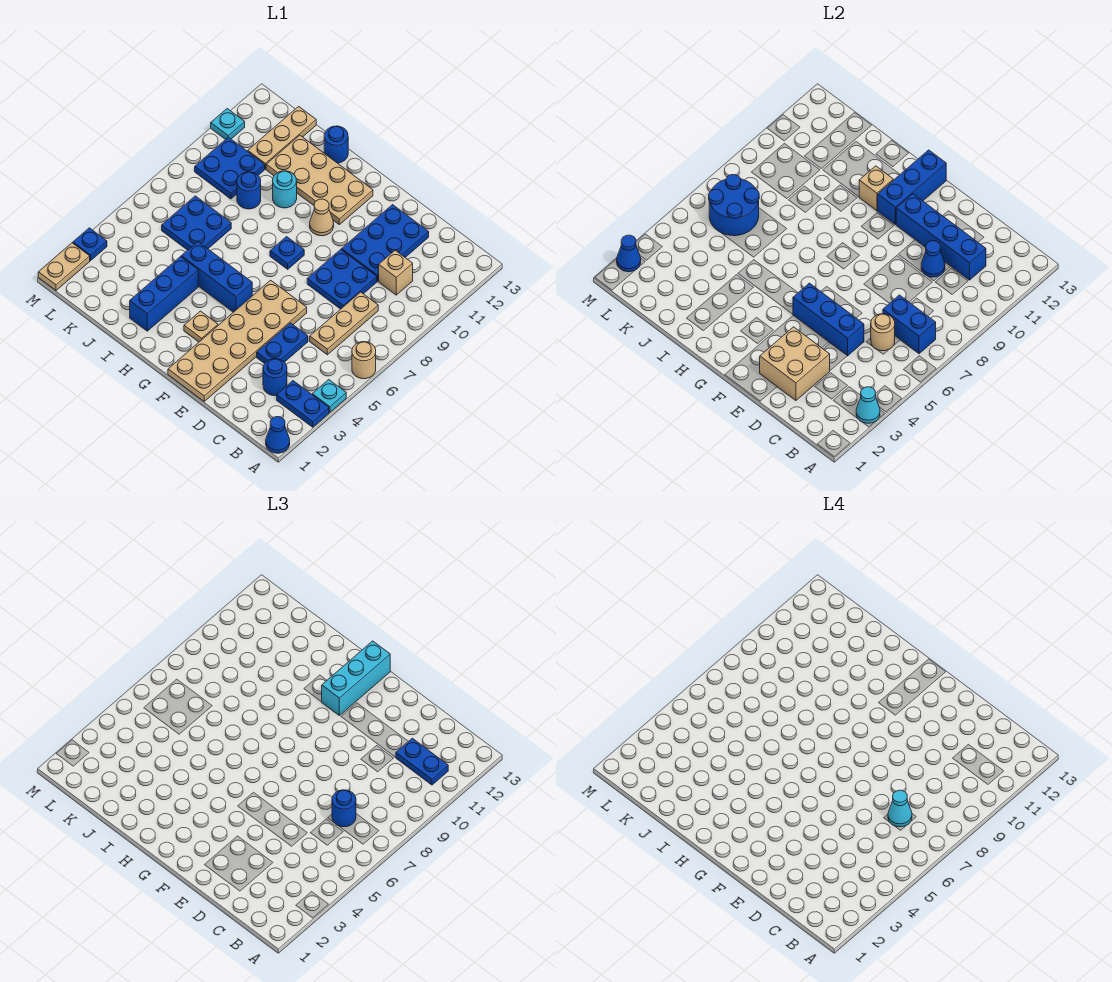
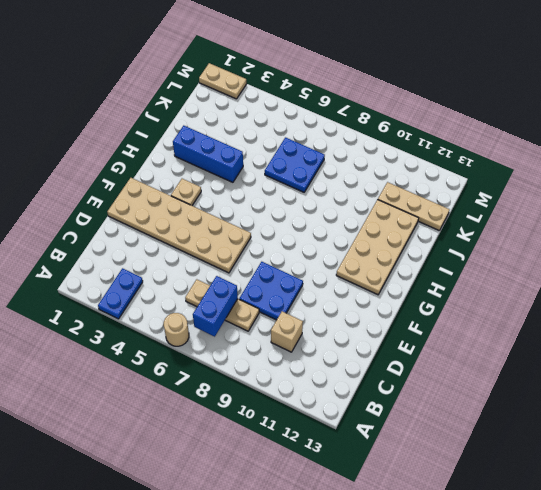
none -> blue 1x1 cone [266,417,290,453]
none -> cyan 1x1 plate [312,380,346,412]
none -> blue 1x1 round brick [263,359,287,396]
none -> blue 1x2 plate [257,323,308,364]

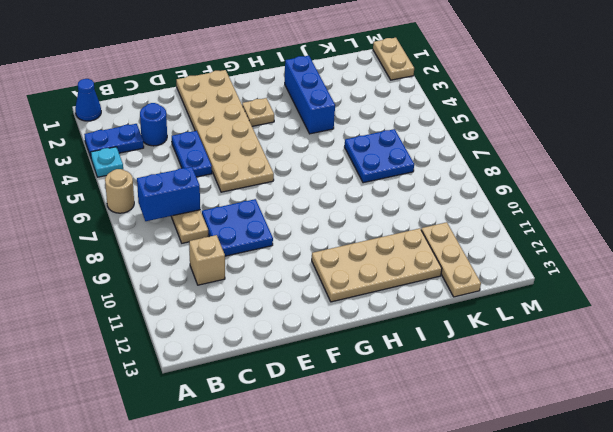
none -> blue 2x3 plate [342,205,429,281]
none -> blue 1x3 brick [181,242,252,312]
none -> blue 1x1 plate [270,237,304,269]
none -> tan 1x1 cone [310,199,334,236]

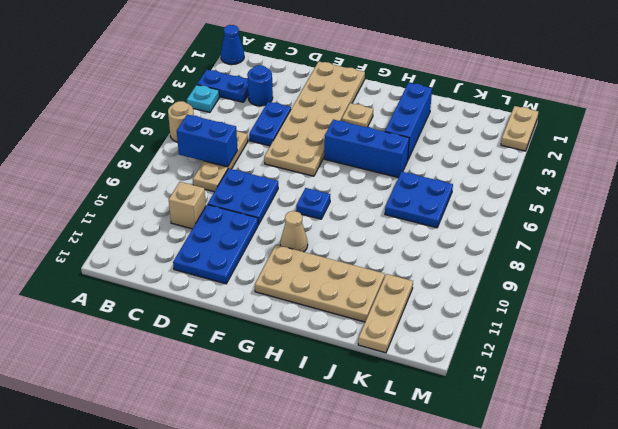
none -> cyan 1x1 round brick [273,171,297,208]
none -> blue 1x1 round brick [324,126,348,163]
none -> blue 1x1 round brick [237,172,261,209]
none -> blue 2x2 plate [195,137,265,199]

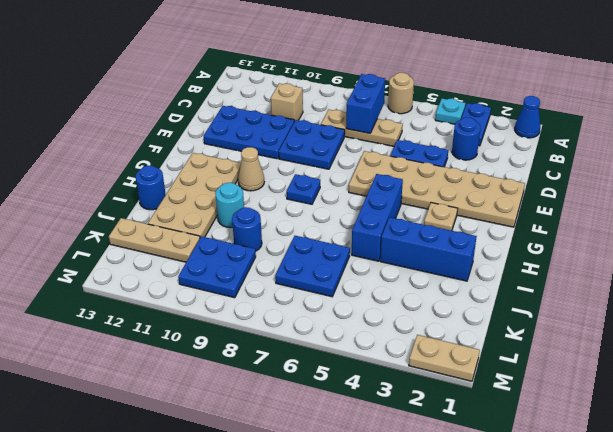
none -> blue 1x1 plate [73,228,107,261]
none -> cyan 1x1 plate [211,109,245,139]
none -> cyan 1x1 cone [856,387,880,423]
none -> tan 1x1 round brick [871,314,895,351]

